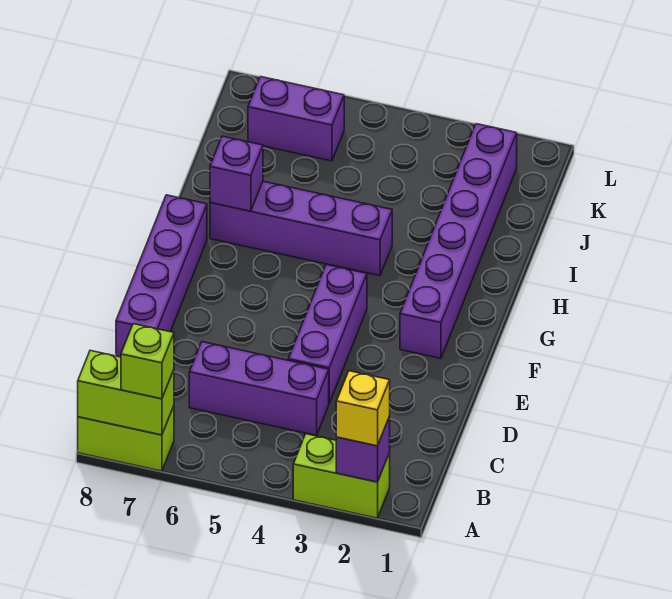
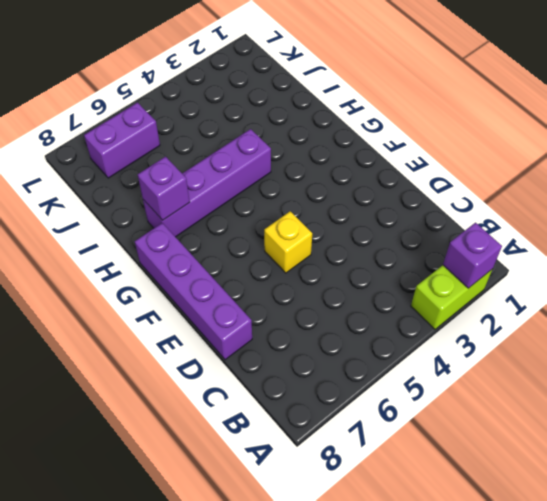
yellow 1x1 brick [264,211,312,273] -> yellow 1x1 brick moved to [336,371,390,446]
none -> lime 1x2 brick [78,406,174,471]
none -> purple 1x3 brick [189,342,329,435]
none -> purple 1x3 brick [288,265,367,403]

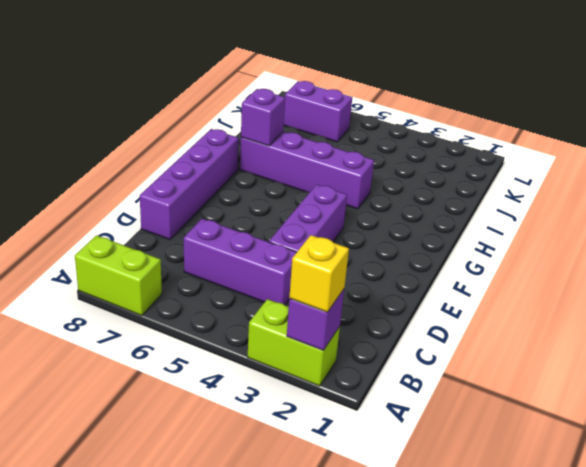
none -> purple 1x6 brick [400,124,517,358]
none -> lime 1x2 brick [78,351,174,435]
none -> lime 1x1 brick [121,324,174,399]

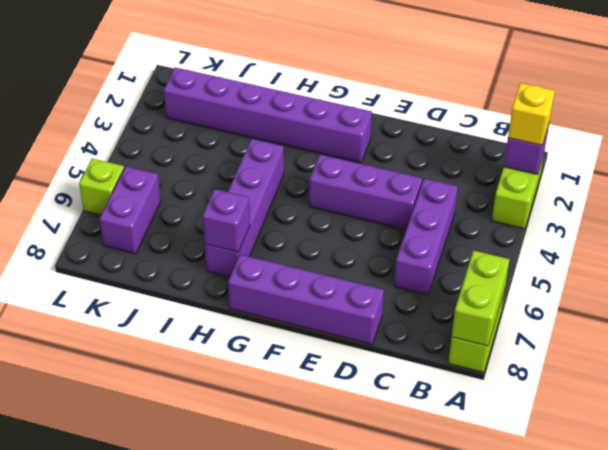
lime 1x1 brick [79,158,124,215] -> lime 1x1 brick moved to [121,324,174,399]

